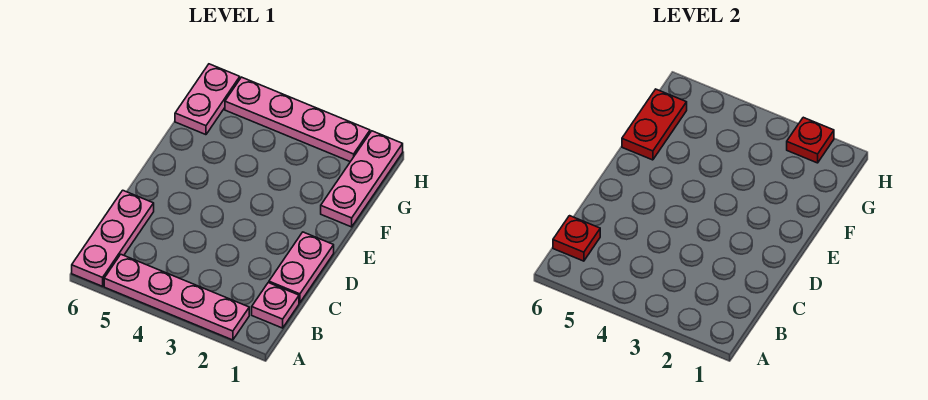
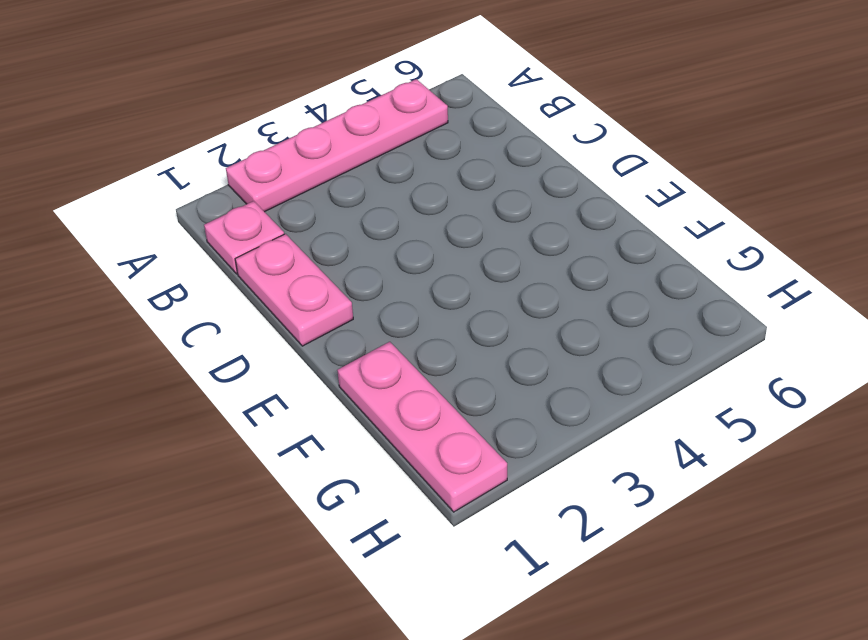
none -> pink 1x3 plate [72,190,154,286]
none -> pink 1x2 plate [175,64,240,135]

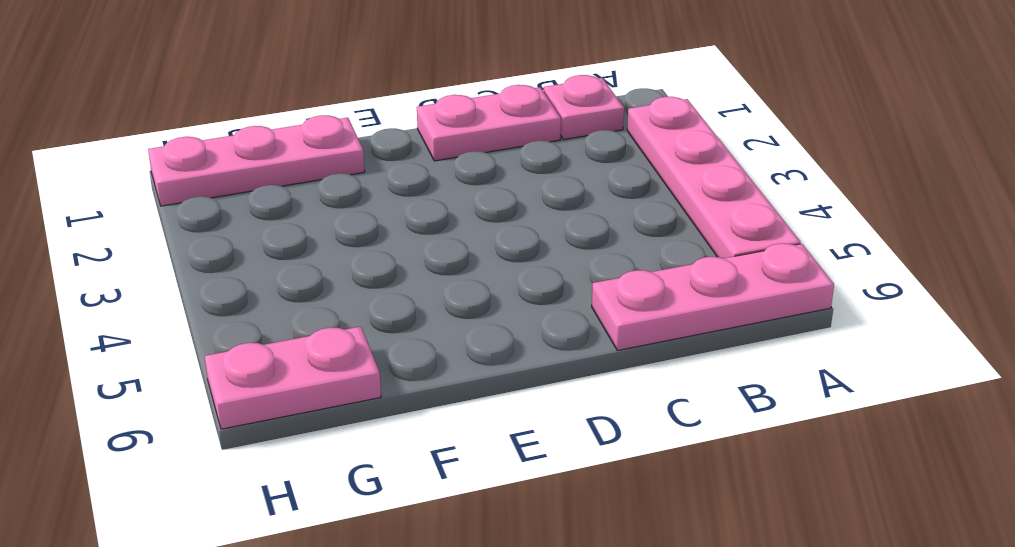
none -> pink 1x4 plate [225,77,370,162]
none -> red 1x1 plate [553,216,600,261]

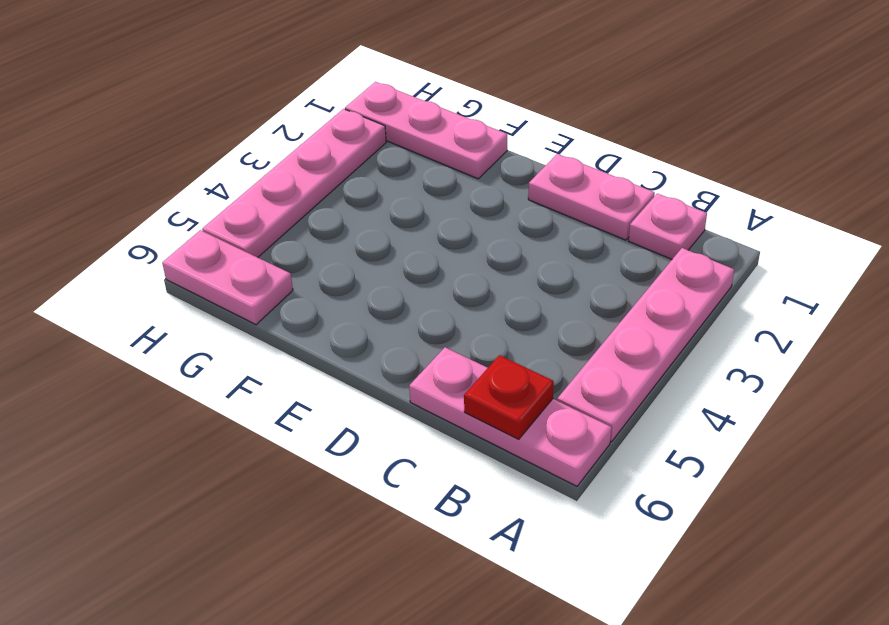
none -> red 1x2 plate [622,89,687,160]
none -> red 1x1 plate [787,117,834,163]

